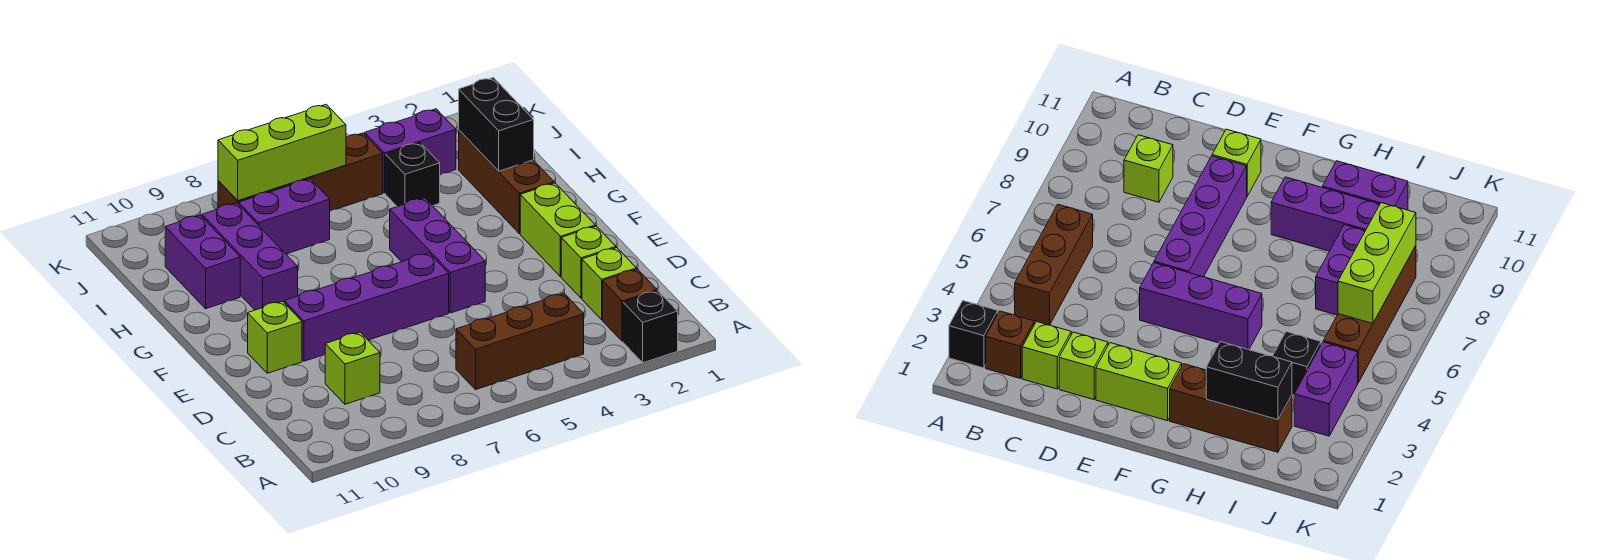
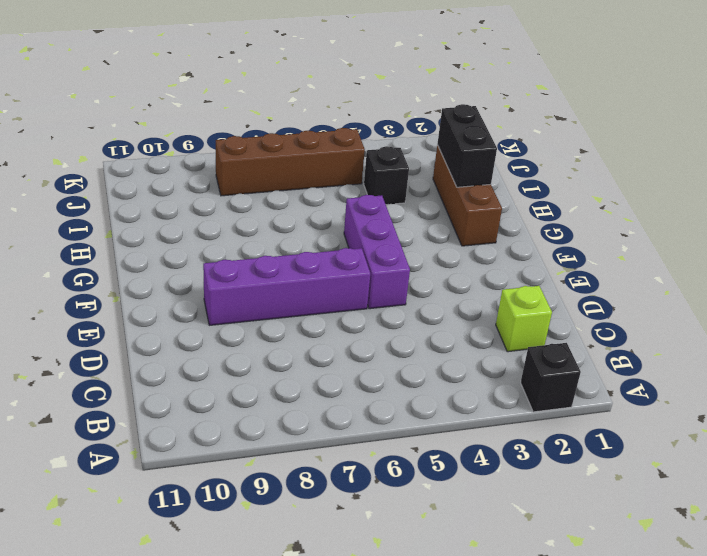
none -> brown 1x1 brick [603,269,657,341]
none -> brown 1x3 brick [456,293,584,389]
none -> lime 1x1 brick [325,332,380,404]

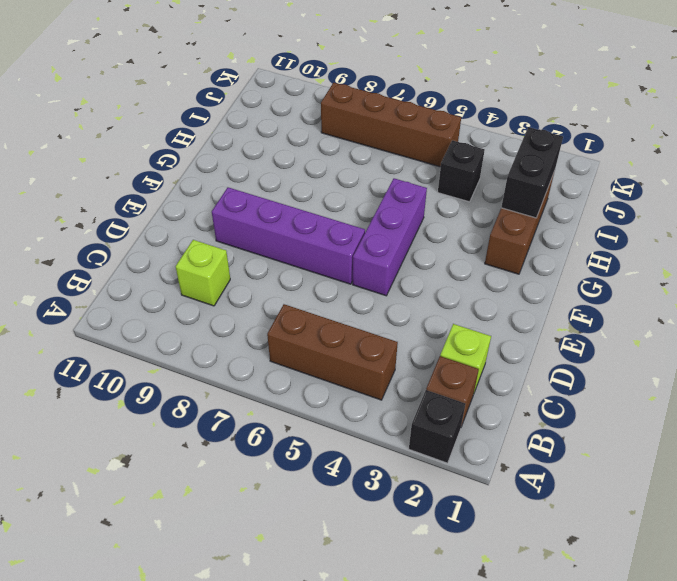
none -> lime 1x1 brick [561,226,616,298]
none -> lime 1x2 brick [520,183,595,277]
none -> lime 1x1 brick [248,301,302,373]

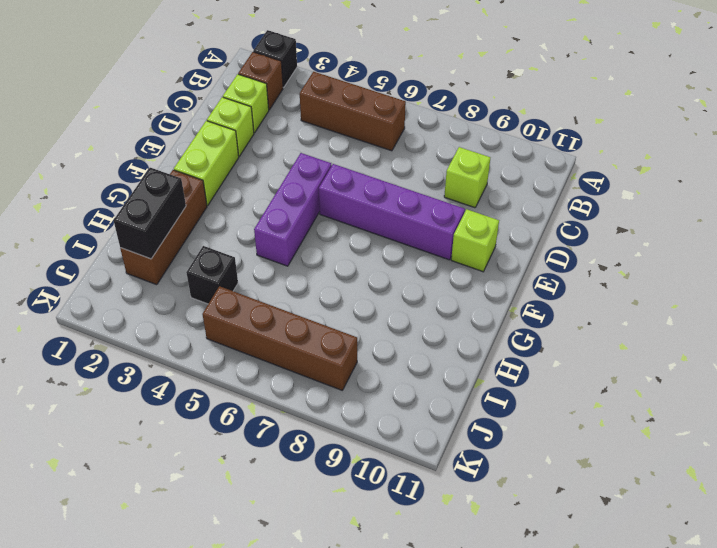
none -> purple 1x3 brick [202,203,298,310]
none -> purple 1x2 brick [165,215,240,309]
none -> purple 1x2 brick [239,179,330,254]

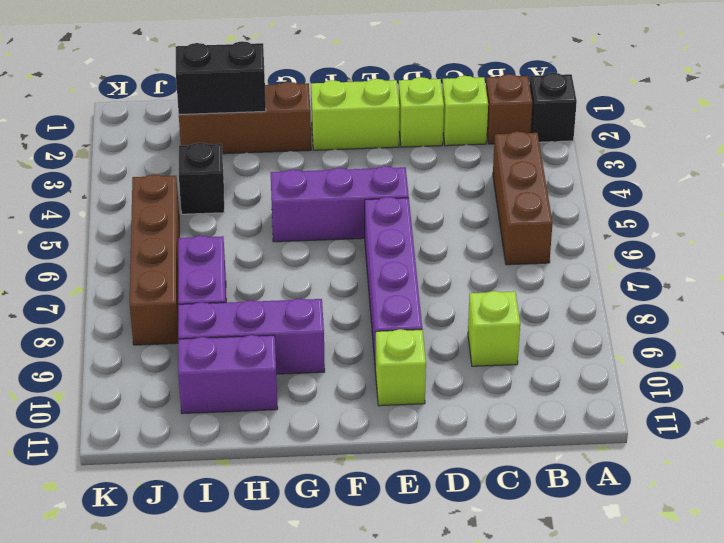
none -> purple 1x2 brick [365,109,456,193]
none -> lime 1x3 brick [218,104,346,201]

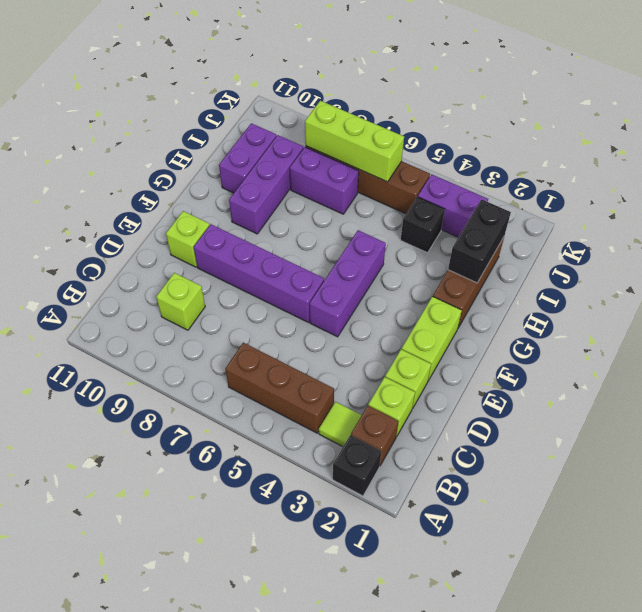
lime 1x1 tile [319,402,362,447] -> none

